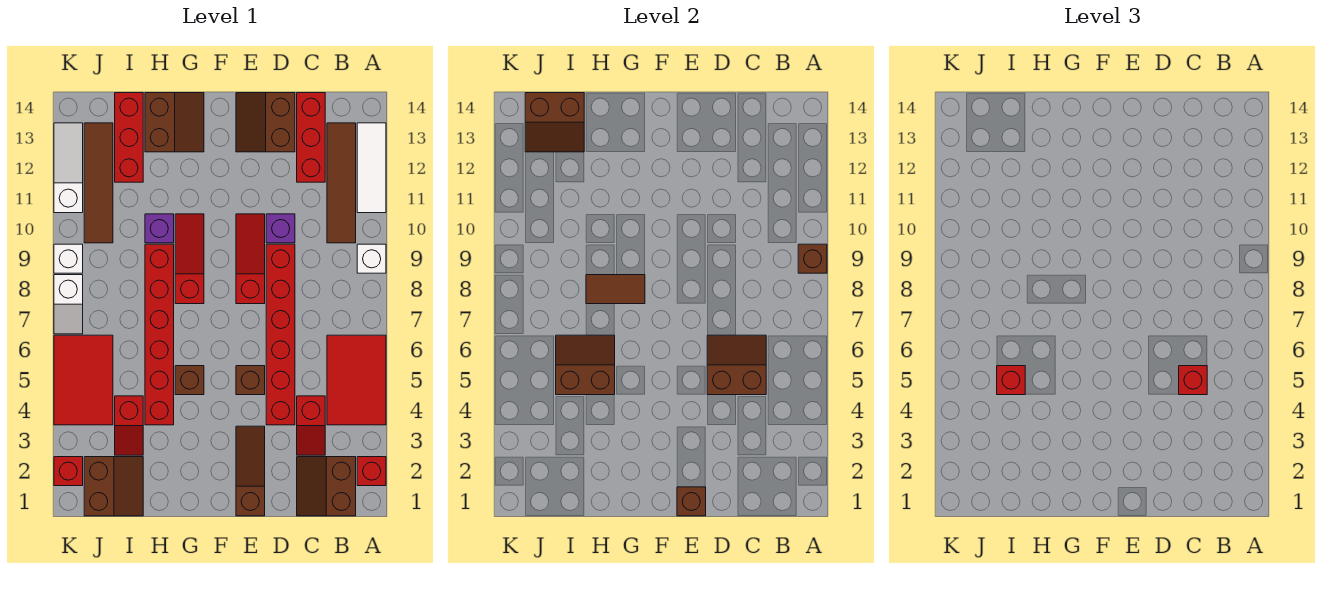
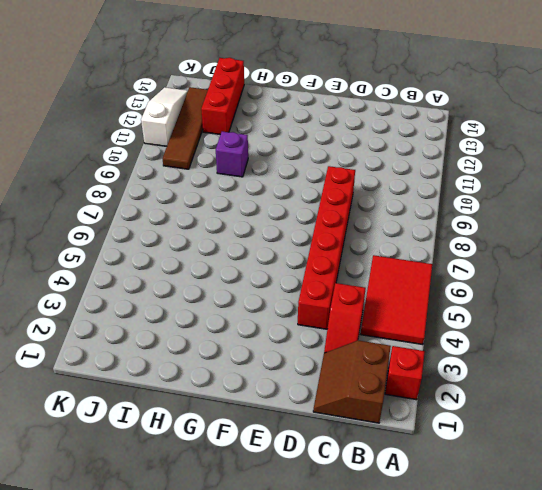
none -> white 1x1 brick [357,244,386,273]
none -> white 1x3 tile [357,123,386,213]
none -> brown 1x4 tile [327,123,356,243]
none -> red 1x3 brick [297,93,325,182]

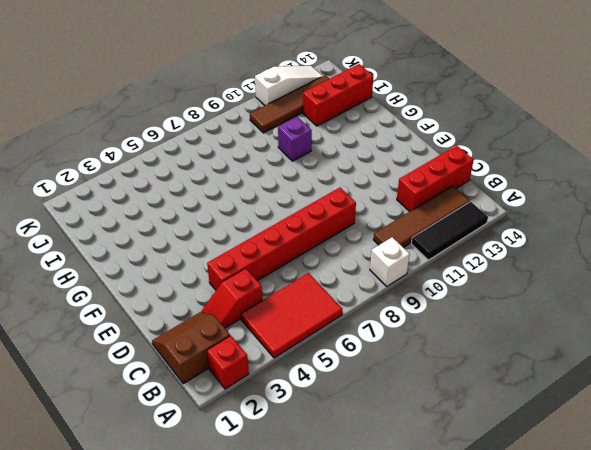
black 1x3 tile [411,202,488,260] -> white 1x3 tile [357,123,386,213]
none -> purple 1x1 brick [266,214,295,243]
none -> brown 2x2 slope [236,93,295,152]
none -> brown 1x3 slope [236,426,265,516]
none -> brown 1x1 brick [236,366,265,395]

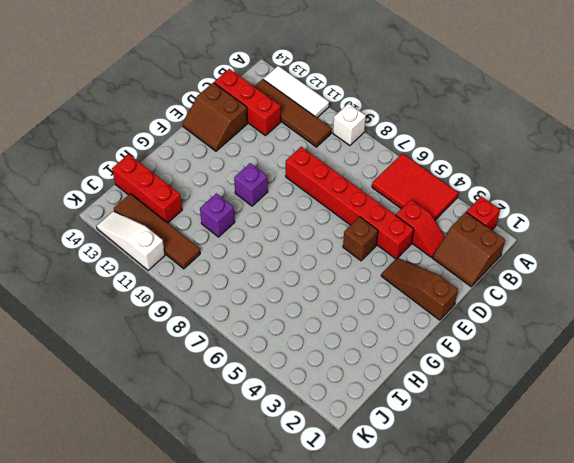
purple 1x1 brick [234,163,268,206] -> purple 1x1 brick moved to [266,214,295,243]
none -> red 1x3 slope [236,214,265,304]
none -> brown 1x1 brick [175,366,204,395]
none -> red 1x3 slope [175,214,204,304]
none -> brown 2x2 slope [145,93,204,152]

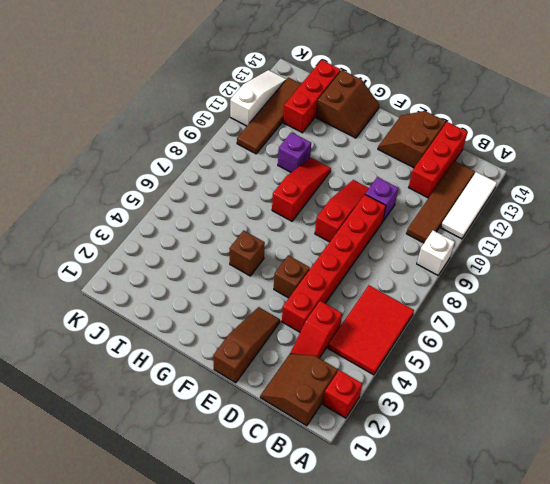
none -> red 1x6 brick [145,244,174,425]
none -> brown 2x2 slope [84,457,143,516]
none -> red 1x2 slope [115,396,143,455]
none -> red 2x3 tile [54,335,113,425]

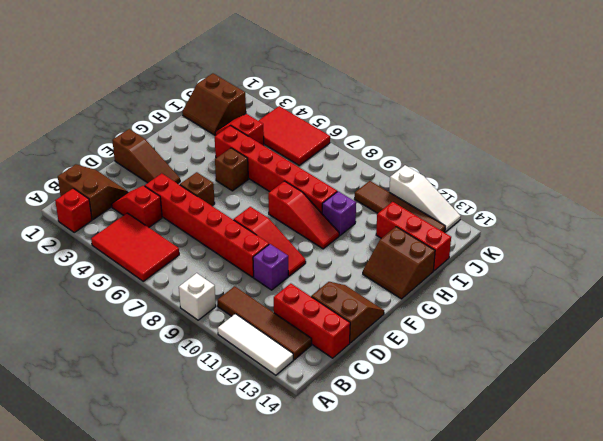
none -> red 1x1 brick [54,457,83,486]
none -> white 1x2 slope [54,275,83,334]
none -> white 1x1 brick [54,244,83,273]
none -> brown 1x1 brick [798,244,827,273]

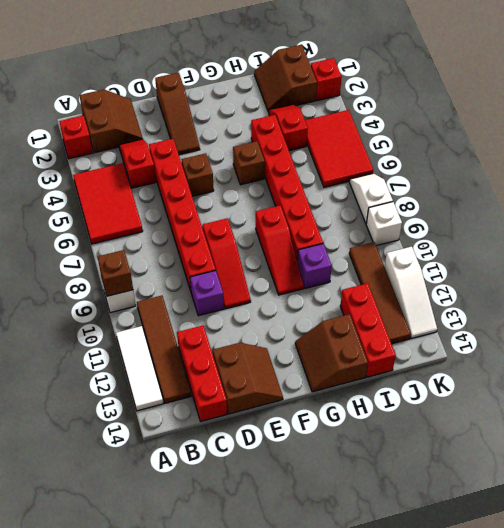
none -> brown 2x2 slope [707,335,766,395]
none -> brown 1x1 brick [677,487,706,516]
none -> brown 1x2 tile [586,275,645,304]
none -> brown 2x2 slope [556,335,615,395]

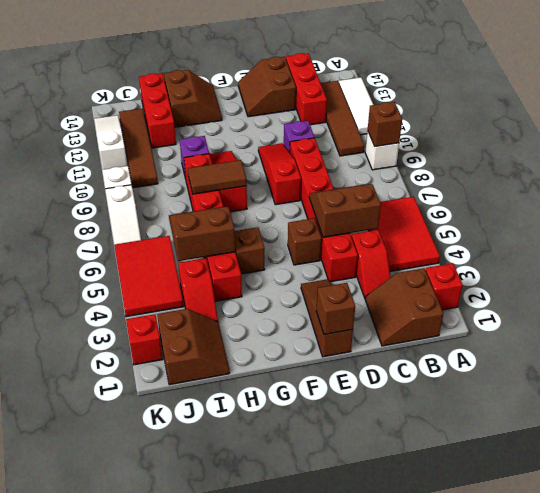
none -> brown 2x2 slope [525,93,584,152]
none -> red 1x1 brick [1179,366,1207,395]
none -> red 1x1 brick [997,366,1025,395]

